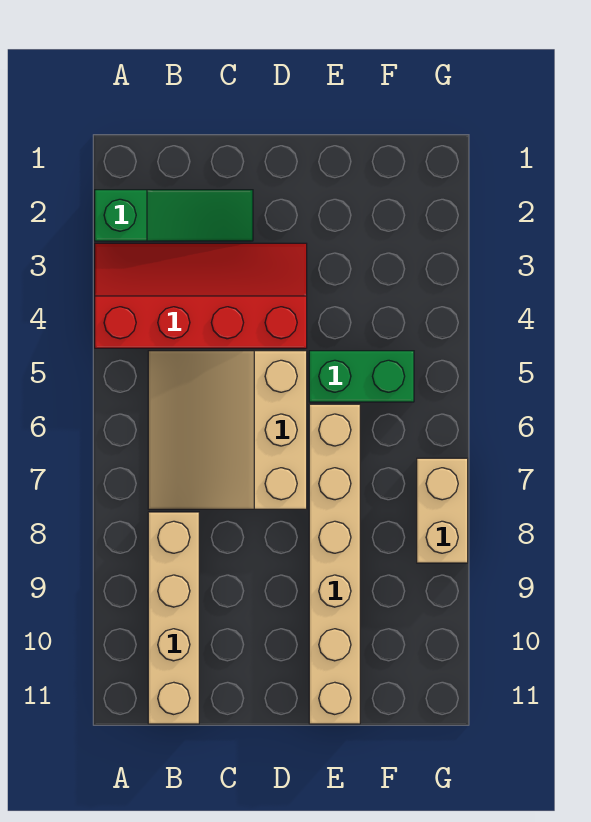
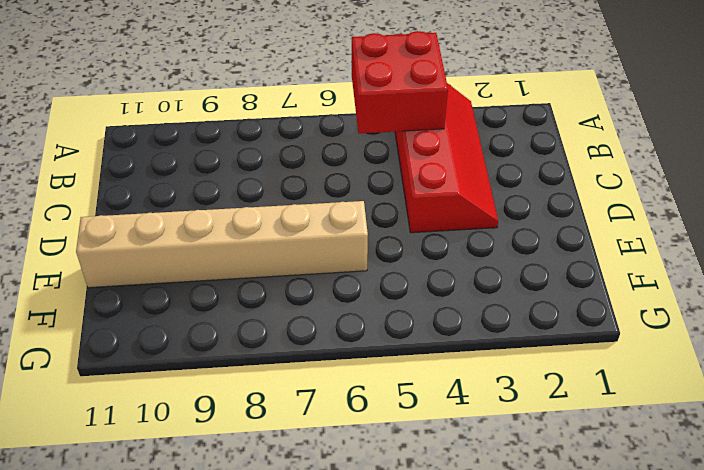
red 2x2 brick [352,31,448,133] -> none
none -> green 1x3 slope [95,190,253,241]
none -> tan 3x3 slope [148,351,307,509]

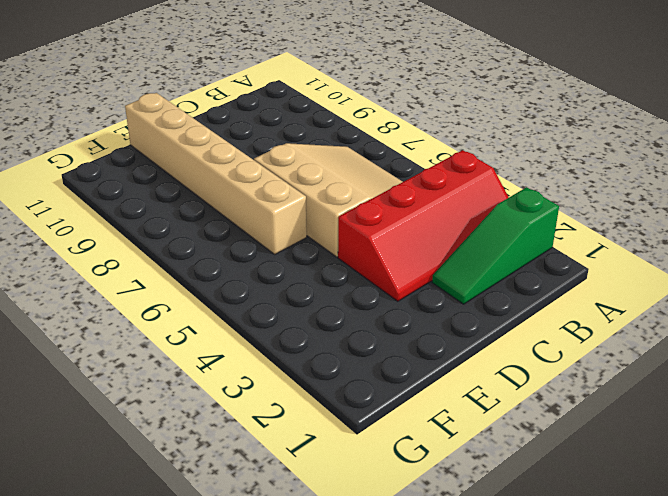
none -> tan 1x4 brick [148,512,199,724]
none -> green 1x2 brick [309,351,414,402]

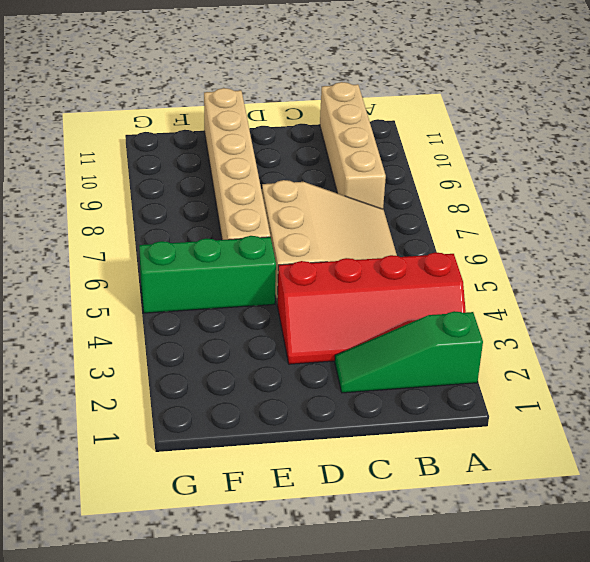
green 1x3 brick [139,236,276,313] -> green 1x2 brick [309,351,414,402]
none -> tan 1x2 brick [417,458,468,563]

